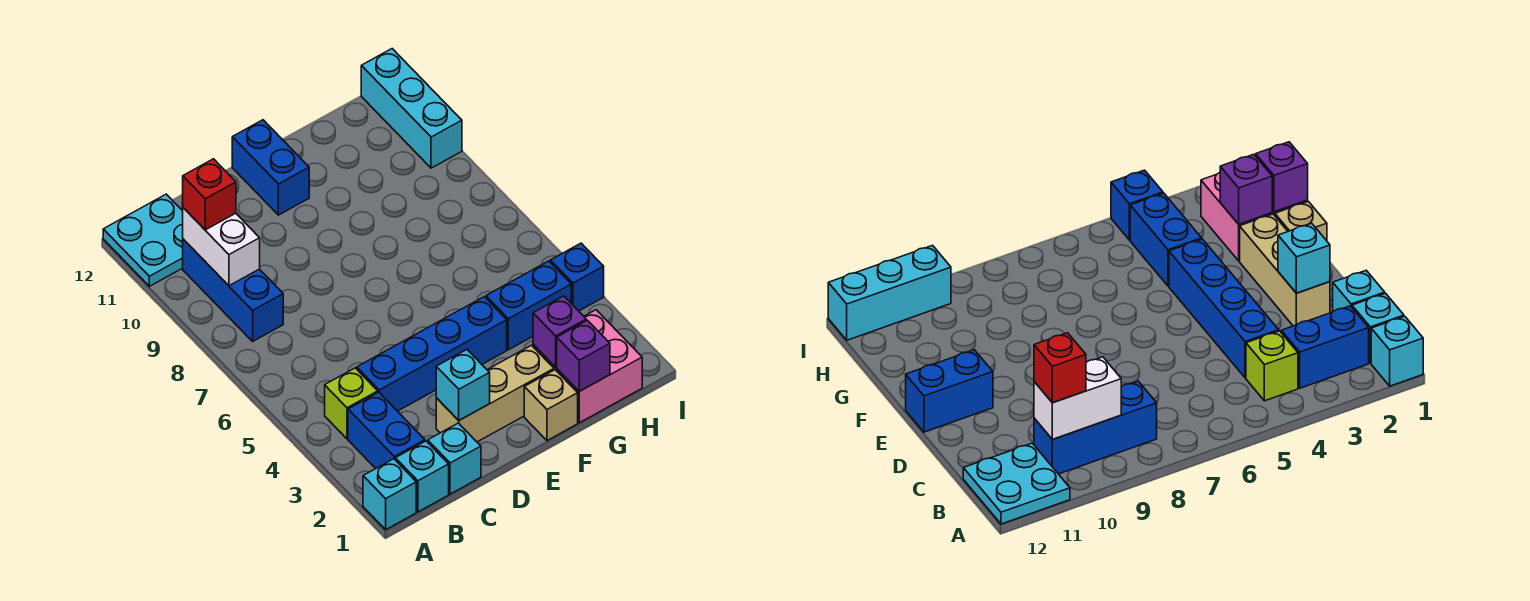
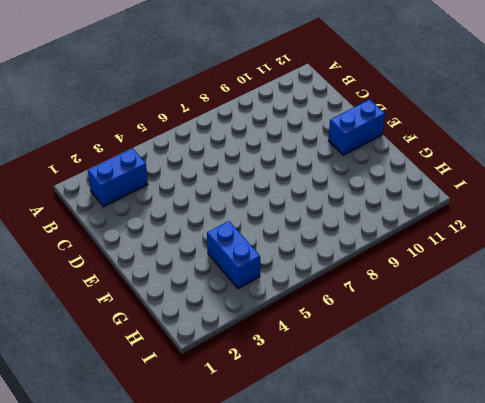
none -> cyan 1x1 brick [363,459,416,529]
none -> cyan 2x2 plate [103,194,183,286]
none -> cyan 1x1 brick [395,441,449,512]

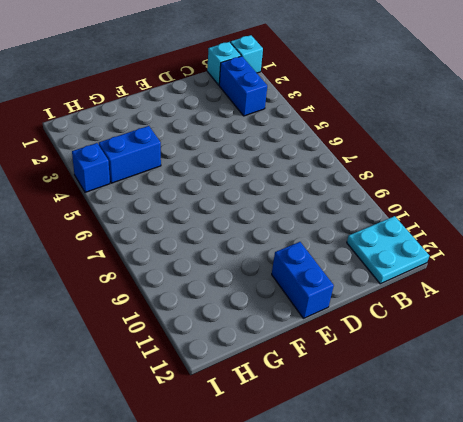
none -> lime 1x1 brick [325,368,378,439]
none -> blue 1x3 brick [183,239,283,341]
none -> cyan 1x1 brick [428,423,481,494]

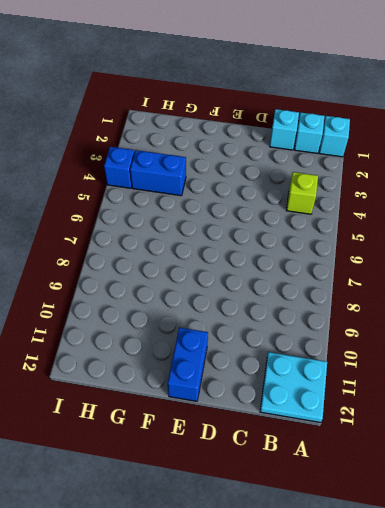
none -> blue 1x2 brick [348,392,425,468]
none -> blue 1x3 brick [183,239,283,341]
none -> blue 1x4 brick [357,297,507,411]

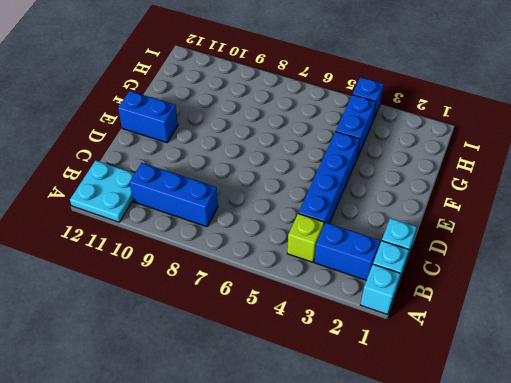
none -> tan 1x3 brick [436,345,554,442]
none -> tan 1x1 brick [524,370,578,441]
none -> pink 2x2 brick [533,310,642,423]

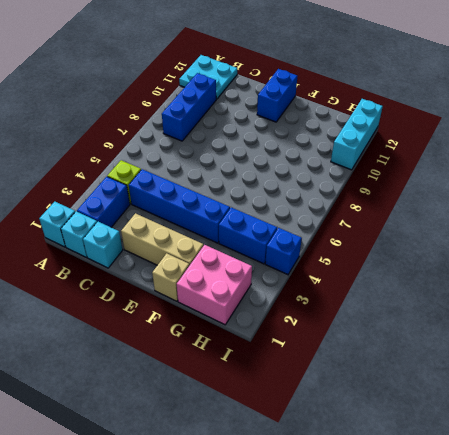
none -> white 1x2 brick [183,208,260,286]
none -> cyan 1x1 brick [436,350,490,420]
none -> purple 1x1 brick [557,320,610,391]

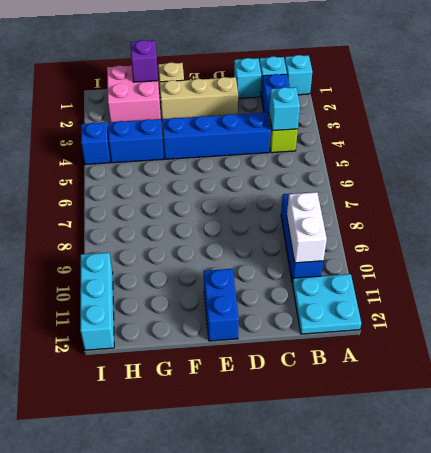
cyan 1x1 brick [269,87,300,131] -> cyan 1x1 brick moved to [436,350,490,420]
none -> purple 1x1 brick [533,296,586,367]
none -> red 1x1 brick [183,159,236,230]

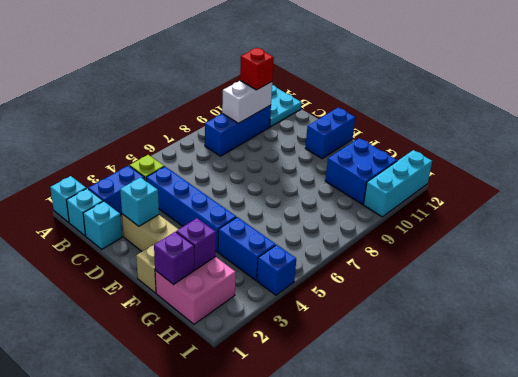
blue 2x2 brick [325,138,397,204] -> none

